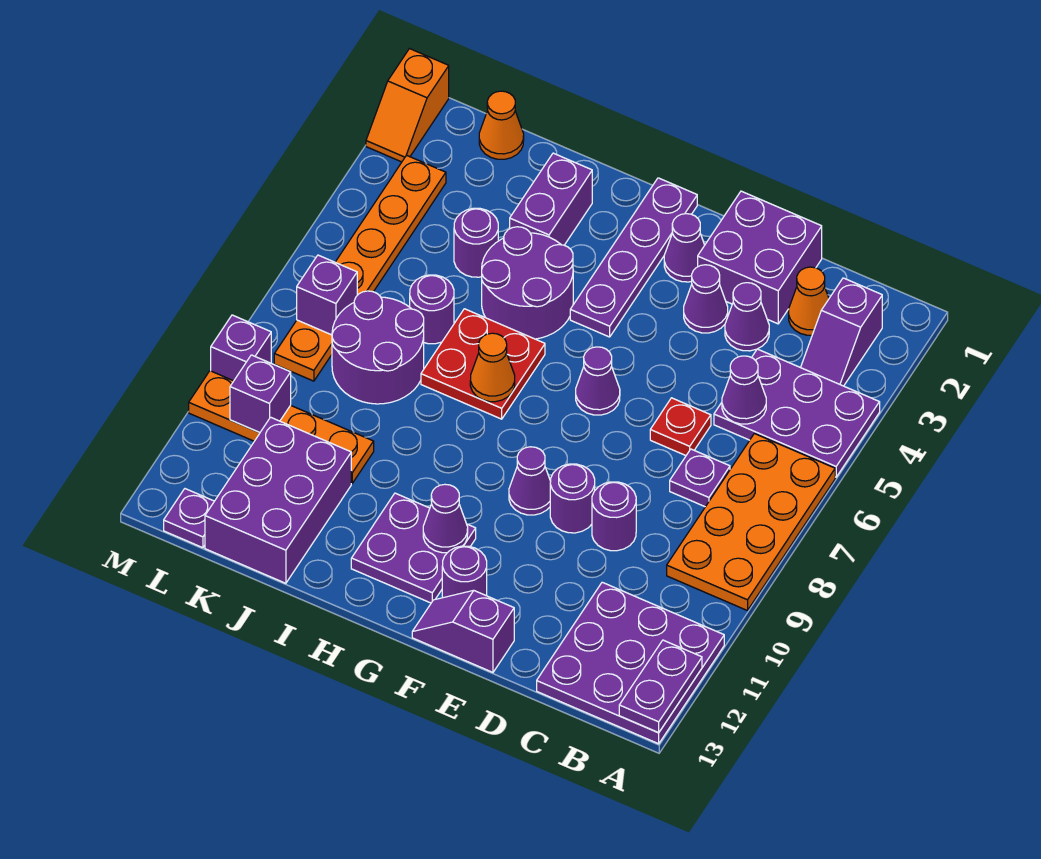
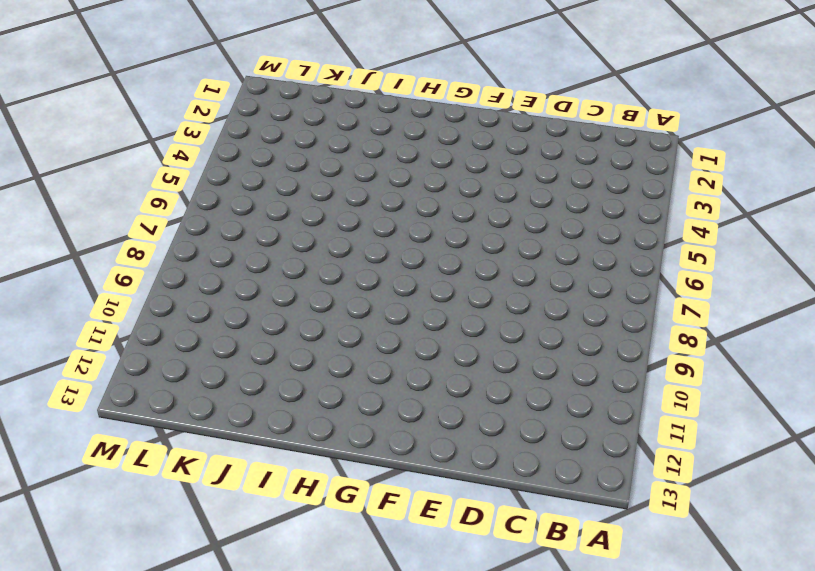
none -> purple 2x3 plate [714,349,880,477]
none -> orange 2x4 plate [667,434,835,611]
none -> purple 3x3 plate [537,582,724,744]
none -> purple 1x2 slope [801,278,882,386]

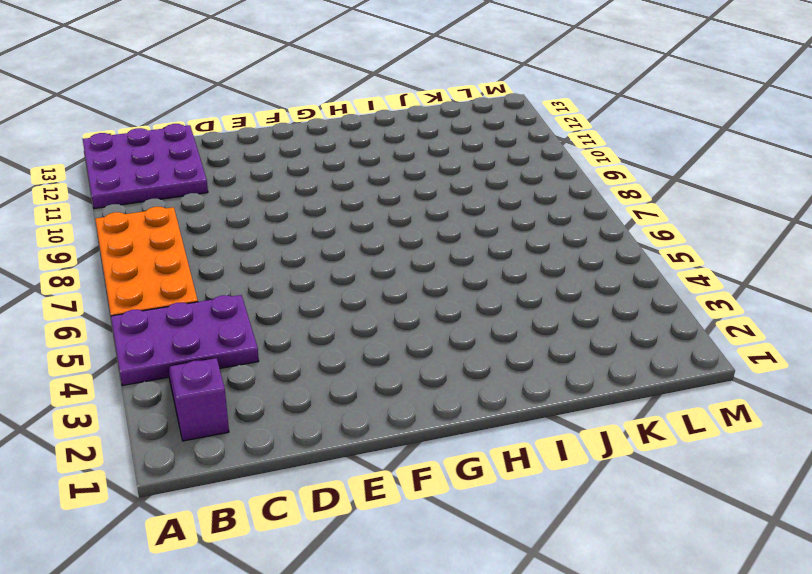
none -> orange 1x1 cone [789,267,829,335]
none -> purple 1x1 plate [670,449,730,507]
none -> purple 2x2 brick [698,191,822,324]
none -> purple 1x1 cone [725,283,769,351]

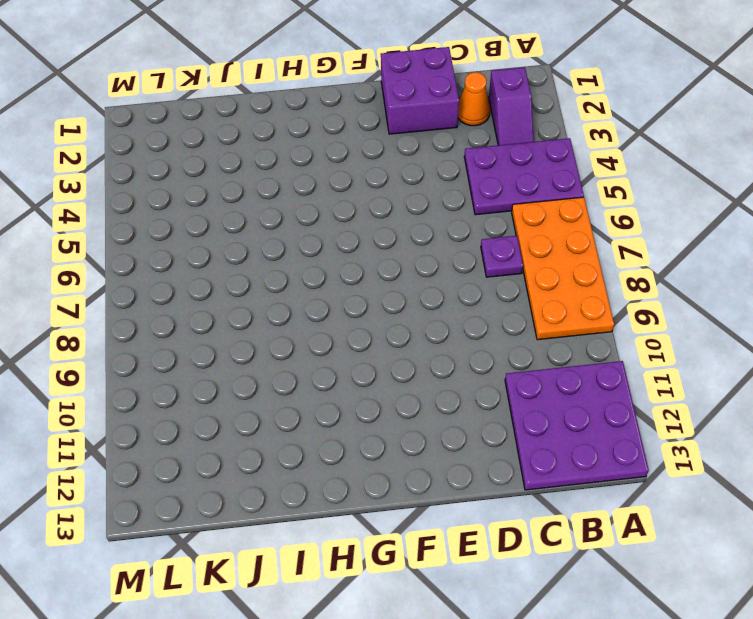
none -> purple 1x1 cone [725,283,769,351]
none -> red 1x1 plate [650,398,711,455]
none -> purple 1x1 round brick [592,482,636,551]
none -> purple 1x1 cone [684,265,728,333]

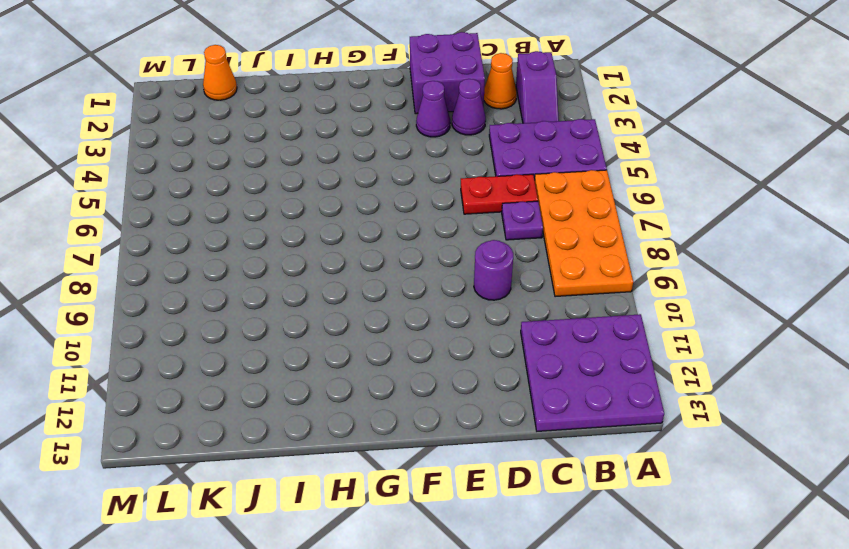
red 1x2 plate [461,174,538,214] -> red 1x1 plate [650,398,711,455]
none -> purple 1x1 round brick [550,464,595,533]
none -> purple 1x2 slope [412,590,514,672]
none -> purple 1x1 cone [664,214,705,282]
none -> purple 1x1 cone [576,347,620,415]

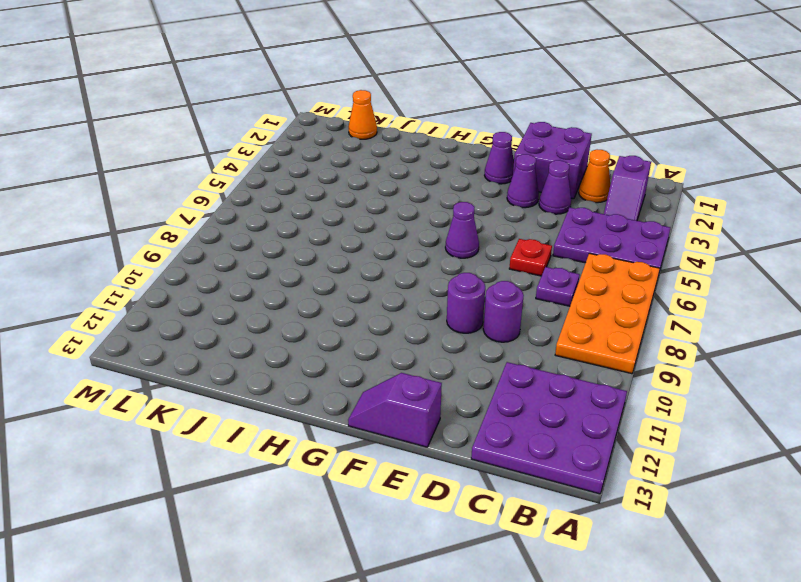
none -> purple 1x1 cone [509,447,551,515]
none -> purple 1x1 round brick [442,546,487,598]
none -> purple 1x4 plate [570,178,697,337]
none -> purple 2x2 plate [351,493,476,603]

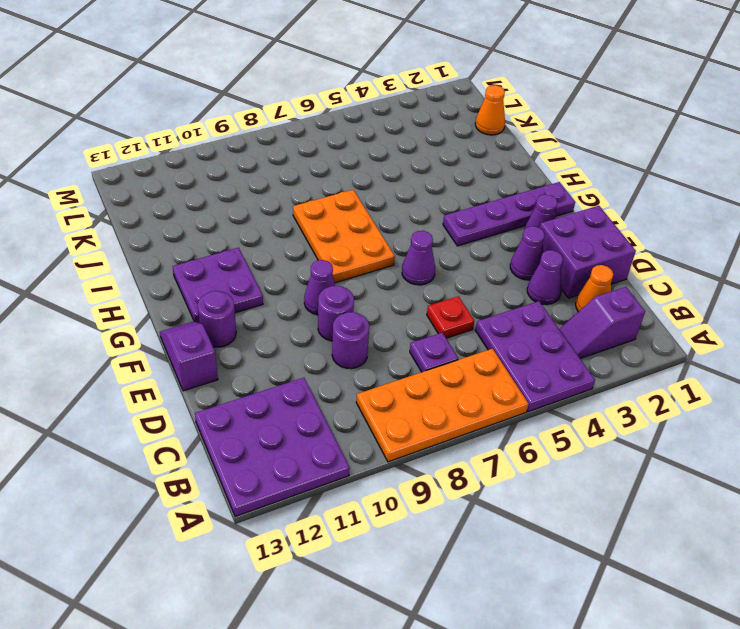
orange 2x3 plate [293,190,395,283] -> red 2x2 plate [421,309,545,419]
none -> purple 2x2 round brick [482,227,573,339]
none -> purple 1x2 brick [510,153,592,245]
none -> purple 1x1 round brick [454,208,498,277]
none -> purple 1x1 round brick [410,275,454,344]

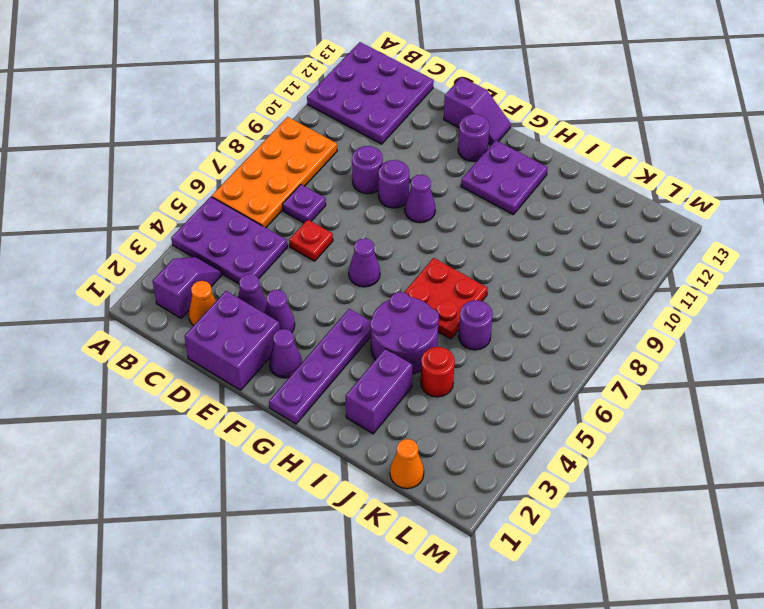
red 1x1 round brick [421,347,455,397] -> purple 1x1 round brick [454,208,498,277]
none -> purple 2x2 round brick [332,291,424,404]
none -> orange 1x4 plate [189,371,374,483]
none -> purple 2x3 brick [205,417,351,583]
none -> orange 1x6 plate [274,155,446,381]

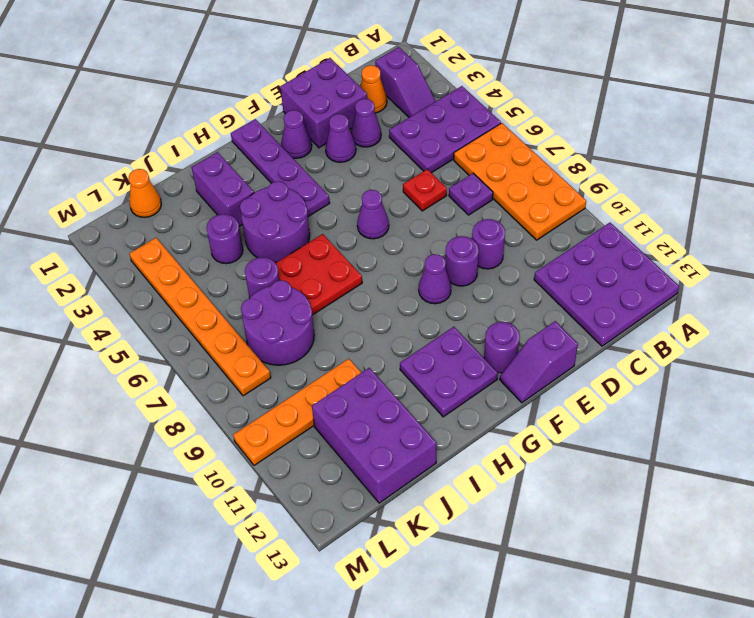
none -> purple 1x1 plate [164,489,214,548]
none -> orange 1x2 slope [366,49,449,162]
none -> purple 1x1 brick [211,315,271,381]
none -> purple 1x2 plate [619,640,702,733]

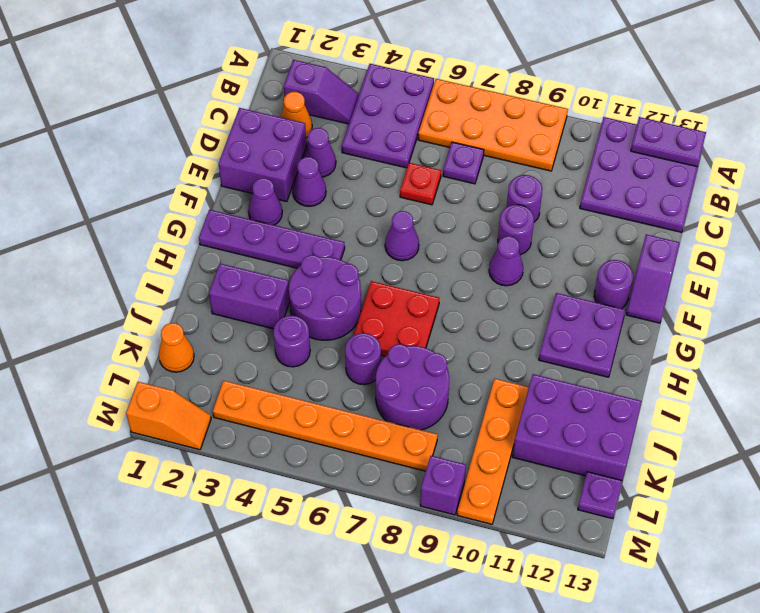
none -> purple 1x1 cone [722,356,766,424]
none -> purple 1x1 cone [423,484,468,553]
none -> orange 1x1 cone [470,333,515,402]
none -> purple 1x1 brick [297,255,357,335]

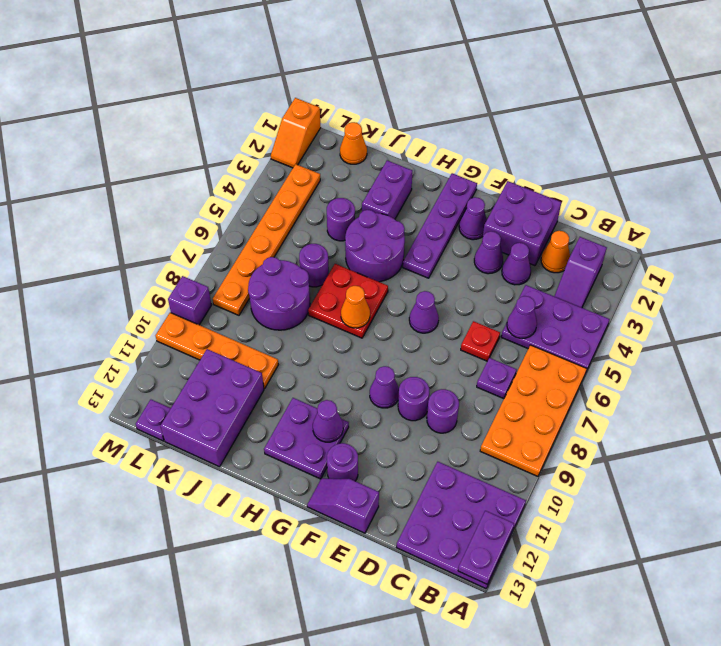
none -> purple 1x1 brick [297,255,357,335]
none -> purple 1x1 brick [230,355,291,433]

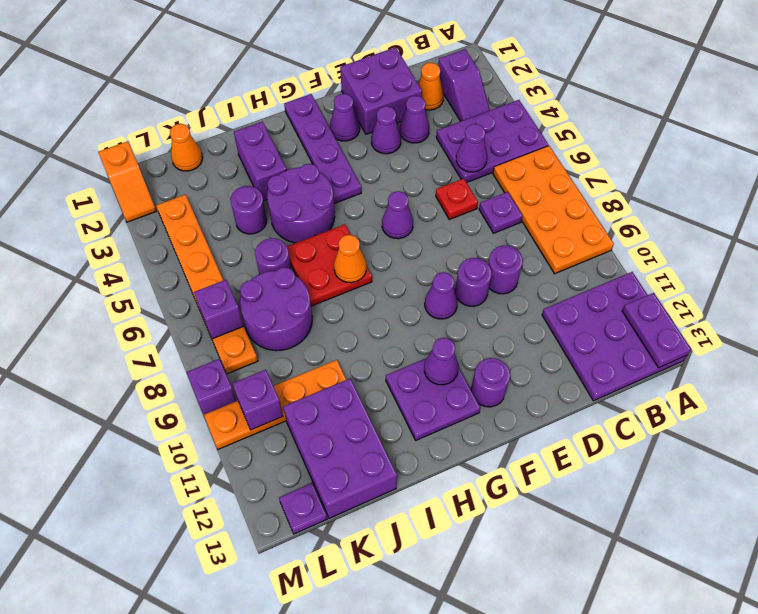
none -> purple 1x2 slope [412,590,514,672]

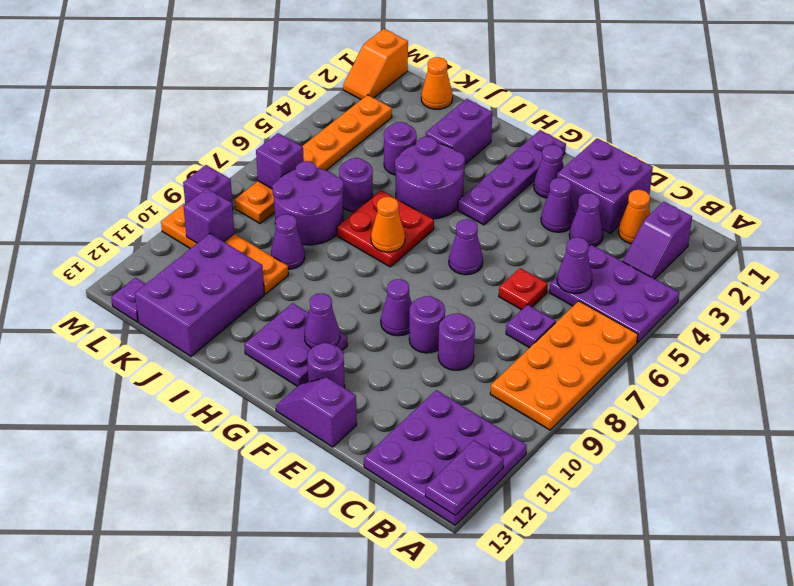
purple 1x1 cone [271,214,305,269] -> none

